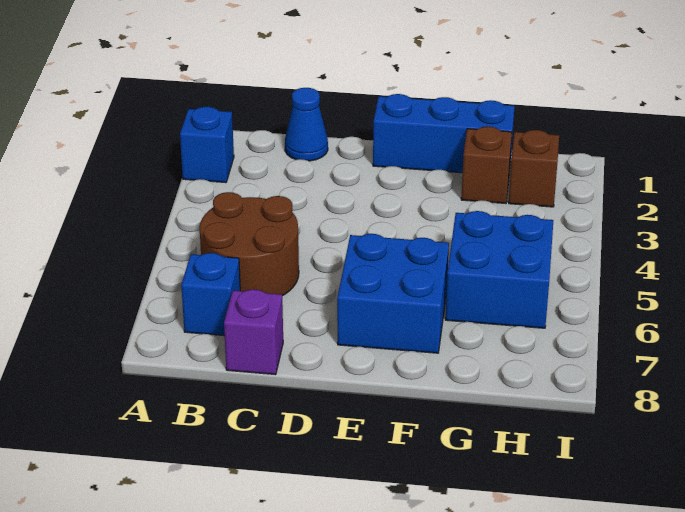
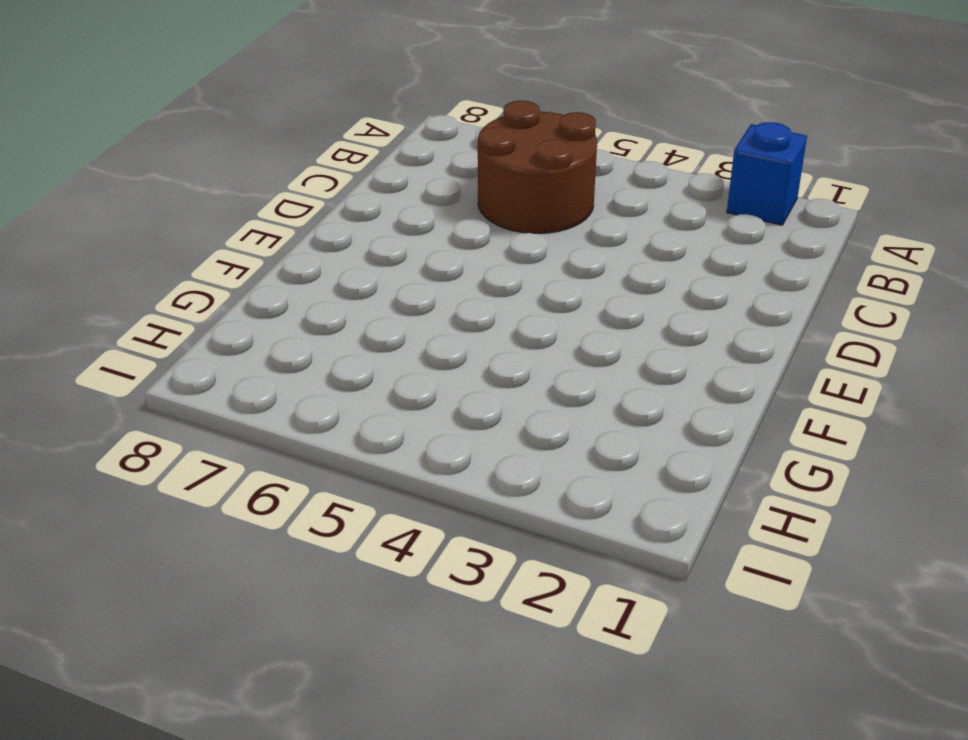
none -> blue 1x1 brick [181,253,240,336]
none -> blue 1x1 cone [285,88,328,161]

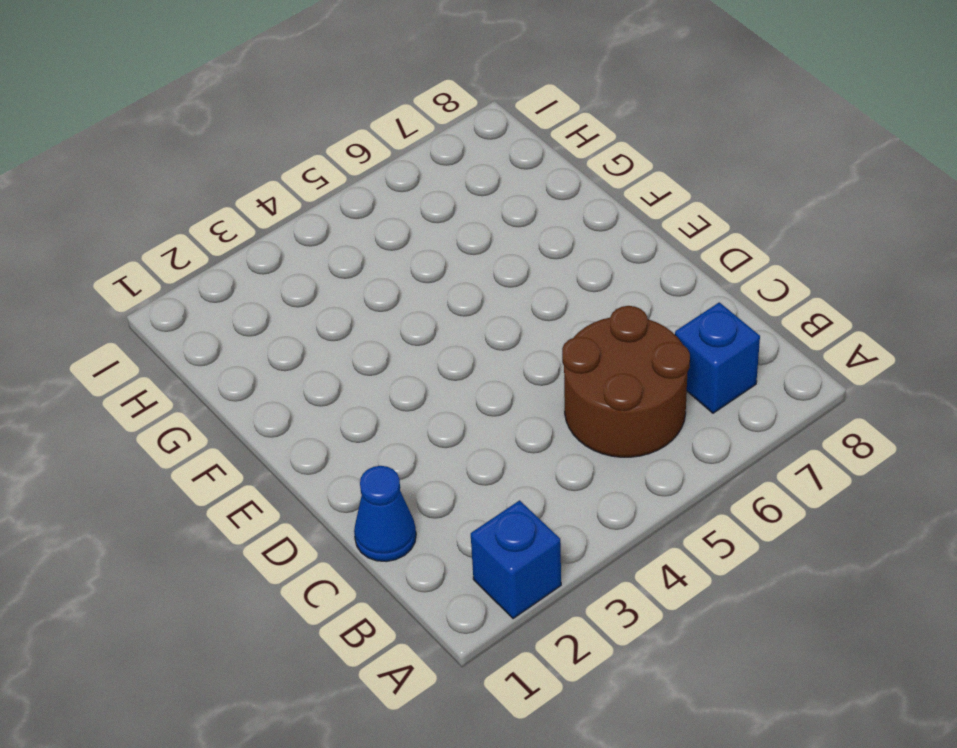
none -> purple 1x1 brick [224,289,283,375]
none -> blue 1x3 brick [373,94,515,173]

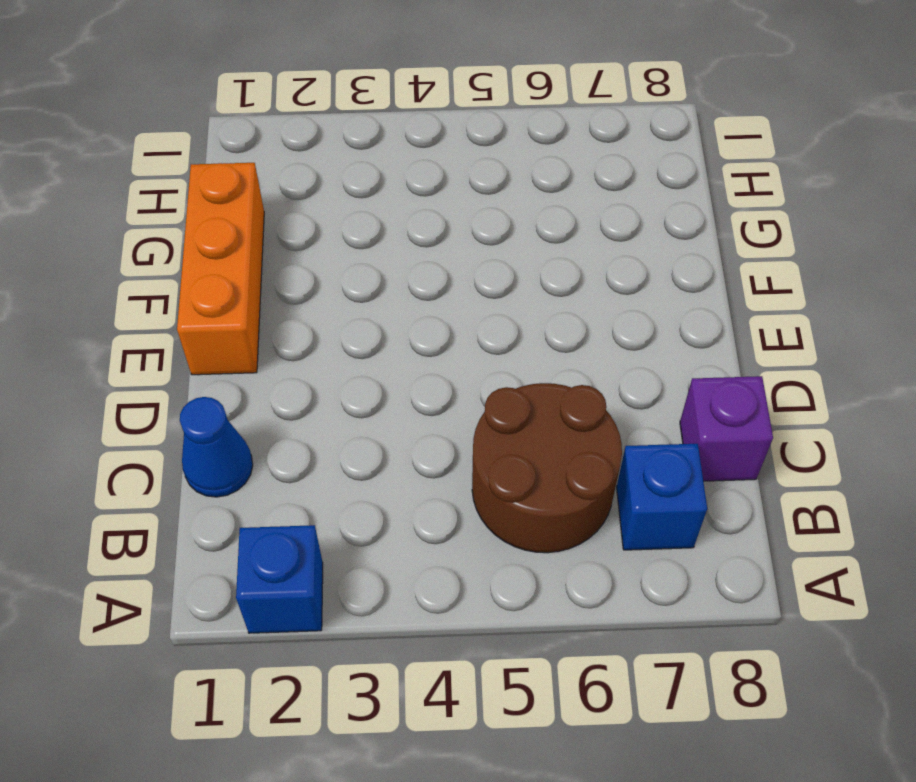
orange 1x3 brick [177,163,264,375] -> blue 1x3 brick [373,94,515,173]
none -> blue 2x2 brick [337,234,449,353]
none -> brown 1x1 brick [461,127,512,203]

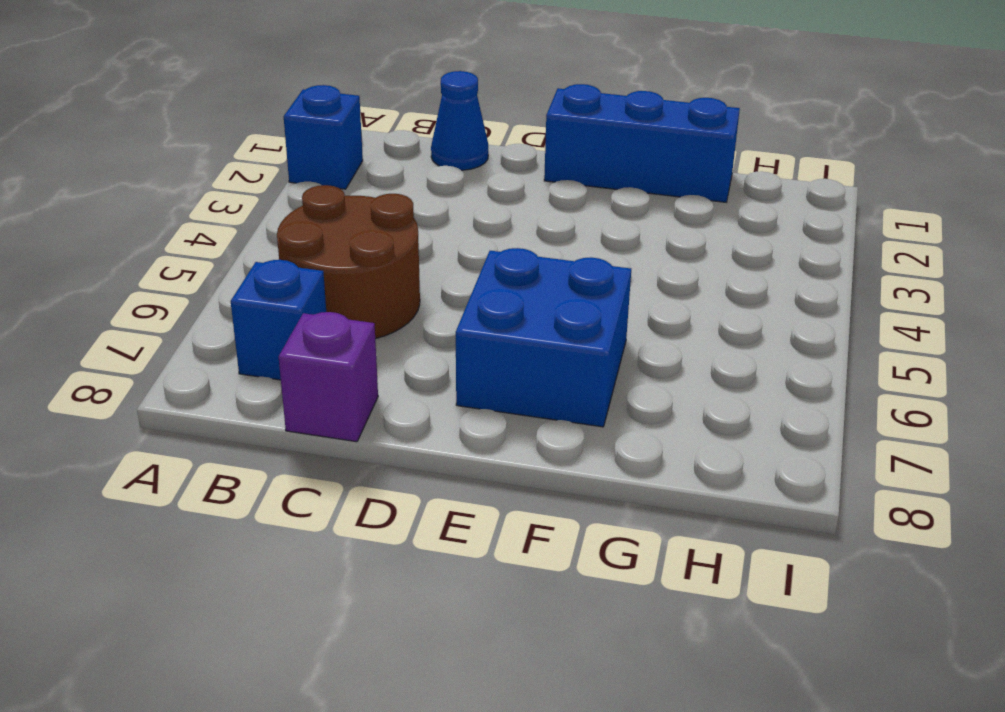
none -> brown 1x1 brick [461,127,512,203]
none -> blue 2x2 brick [445,211,553,328]

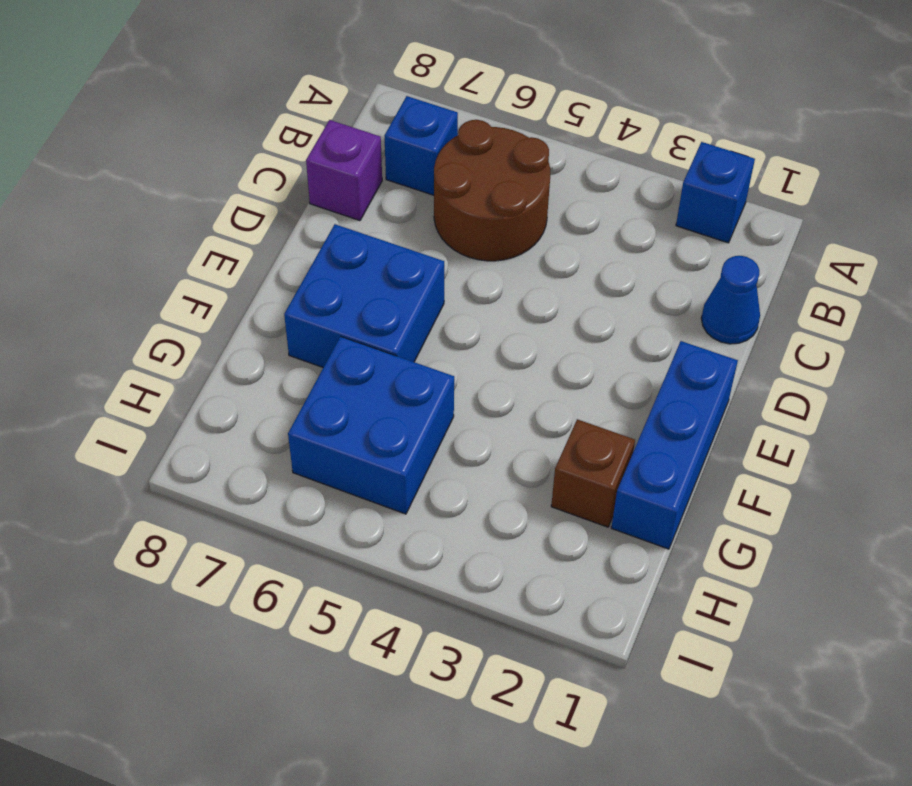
none -> brown 1x1 brick [509,130,559,207]

